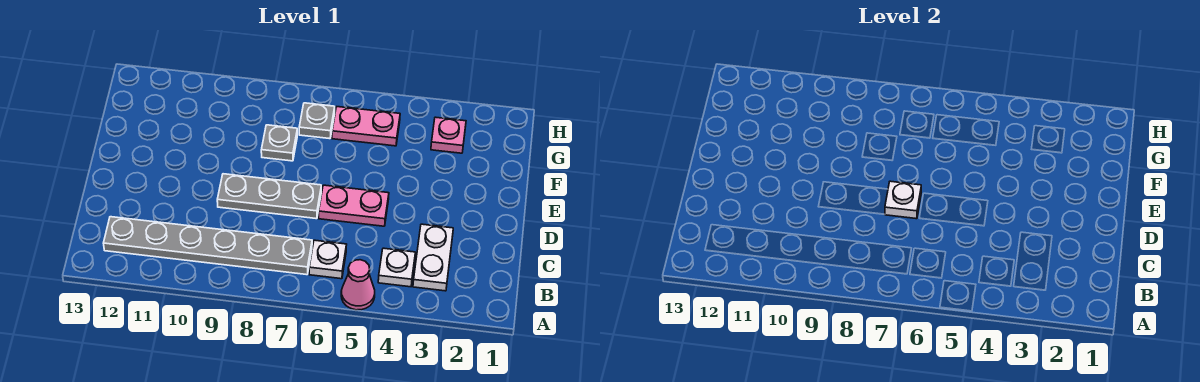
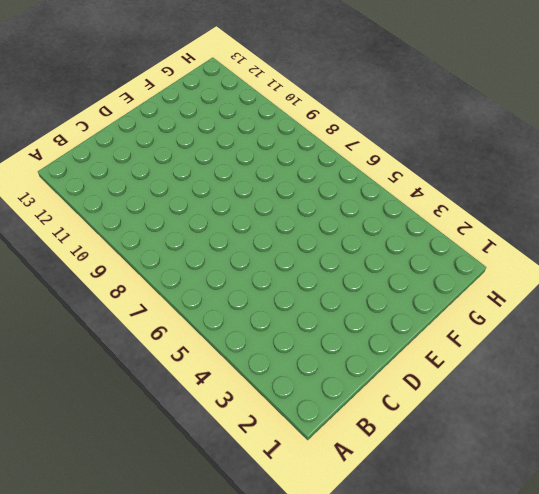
none -> pink 1x1 cone [341,260,375,310]
none -> white 1x2 plate [413,224,453,291]
none -> white 1x1 plate [378,248,415,287]

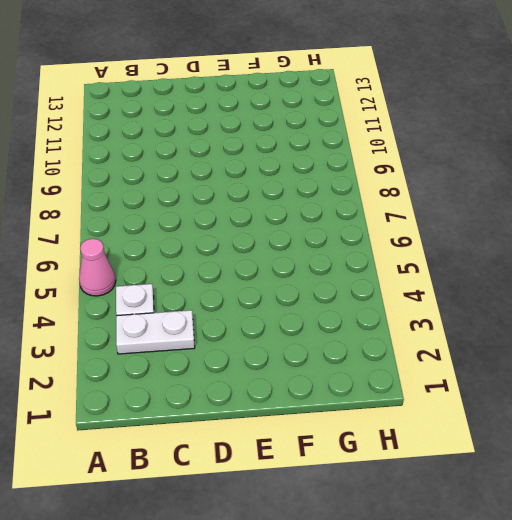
none -> white 1x1 plate [309,240,347,279]
none -> grey 1x6 plate [103,217,312,275]
none -> pink 1x2 plate [319,185,389,226]

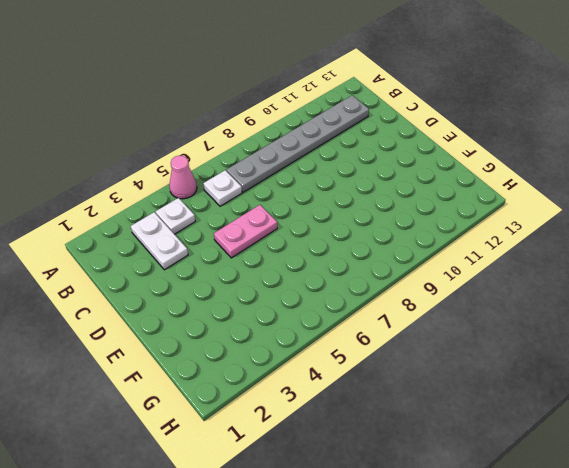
none -> grey 1x3 plate [217,174,321,219]
none -> grey 1x1 plate [261,125,297,161]
none -> pink 1x1 plate [431,117,466,153]

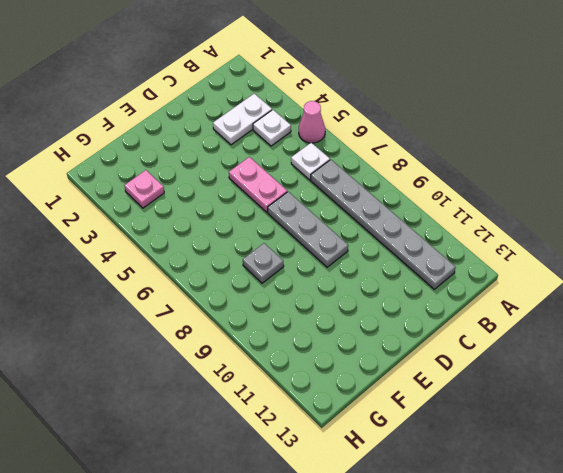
none -> pink 1x2 plate [332,107,400,146]
none -> grey 1x1 plate [299,103,335,139]
none -> white 1x1 plate [885,181,921,219]

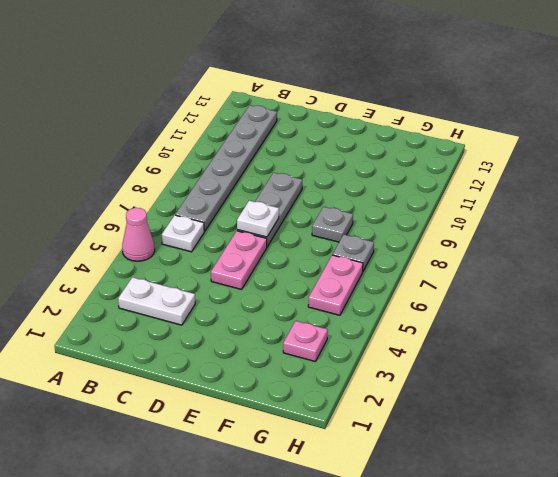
none -> white 1x1 plate [378,248,415,287]

